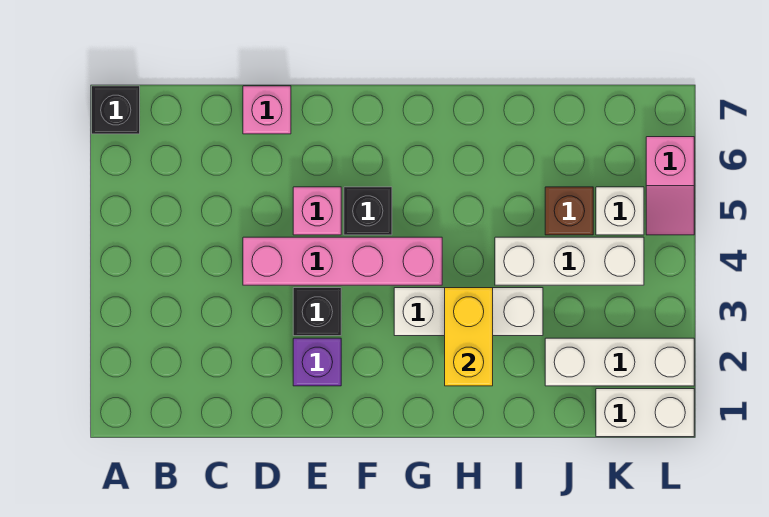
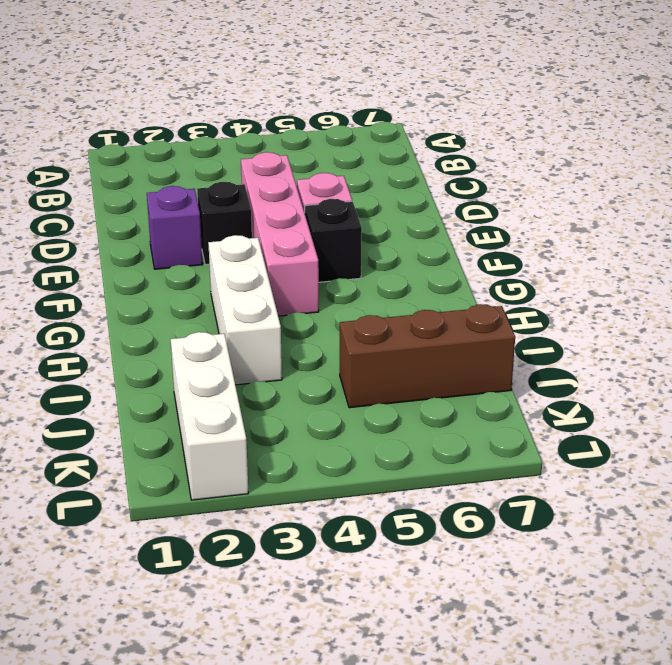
brown 1x3 brick [340,304,515,408] -> brown 1x1 brick [545,187,593,235]
none -> black 1x1 brick [92,86,140,134]
none -> pink 1x1 brick [243,86,291,134]
none -> white 1x3 brick [495,237,644,285]

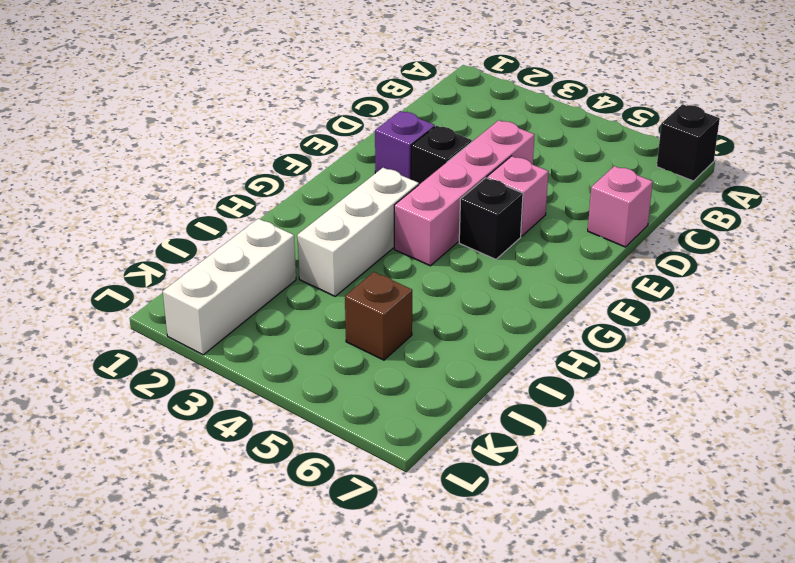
none -> white 1x3 brick [495,237,644,285]
none -> white 1x2 brick [596,389,694,437]
none -> white 1x1 brick [596,187,644,235]

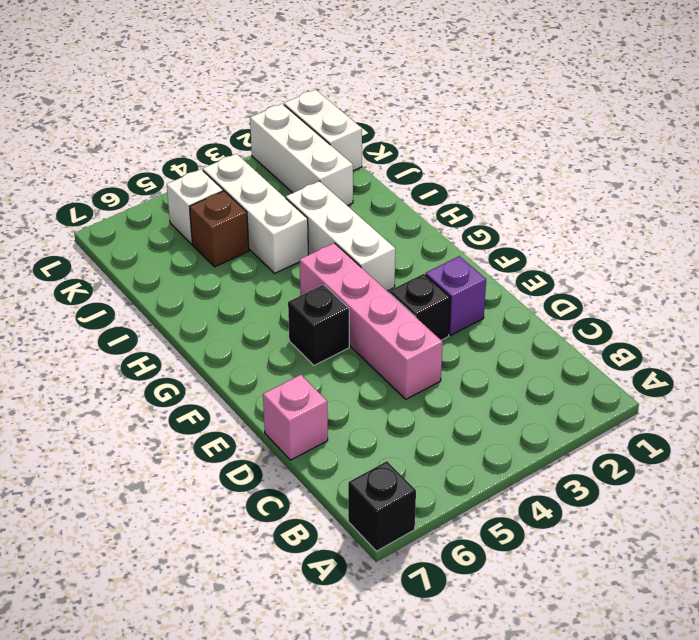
none -> pink 1x1 brick [293,187,341,235]
none -> pink 1x2 slope [646,137,694,235]
none -> yellow 1x2 brick [445,288,493,386]

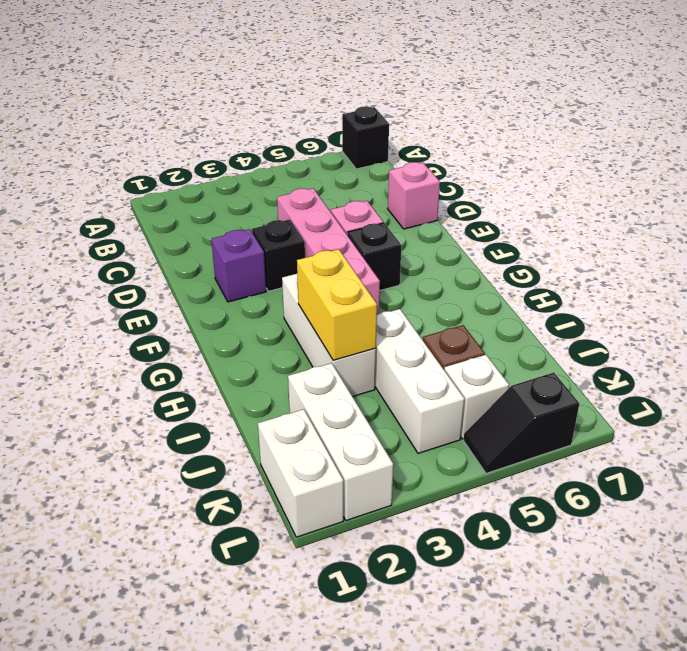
yellow 1x2 brick [297,249,377,360] -> yellow 1x2 brick turned to [445,288,493,386]
black 1x2 slope [463,373,579,473] -> pink 1x2 slope [646,137,694,235]

